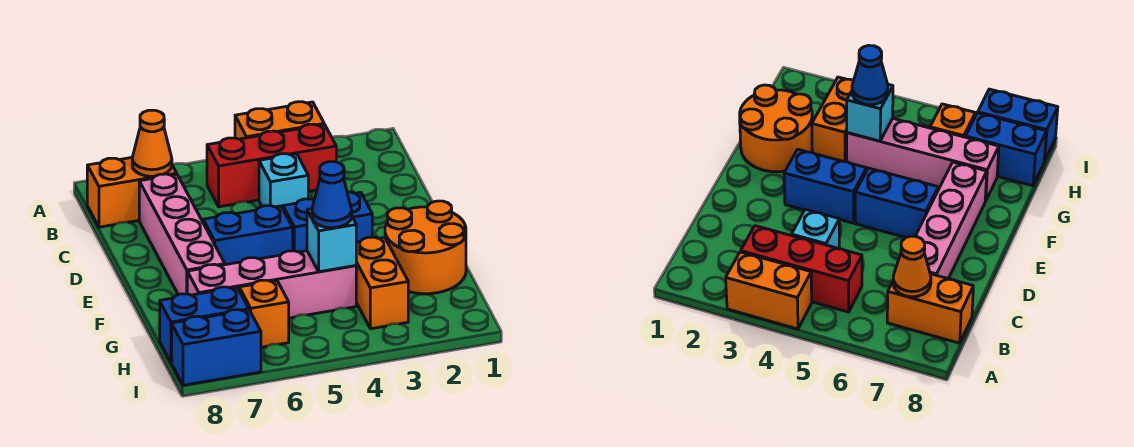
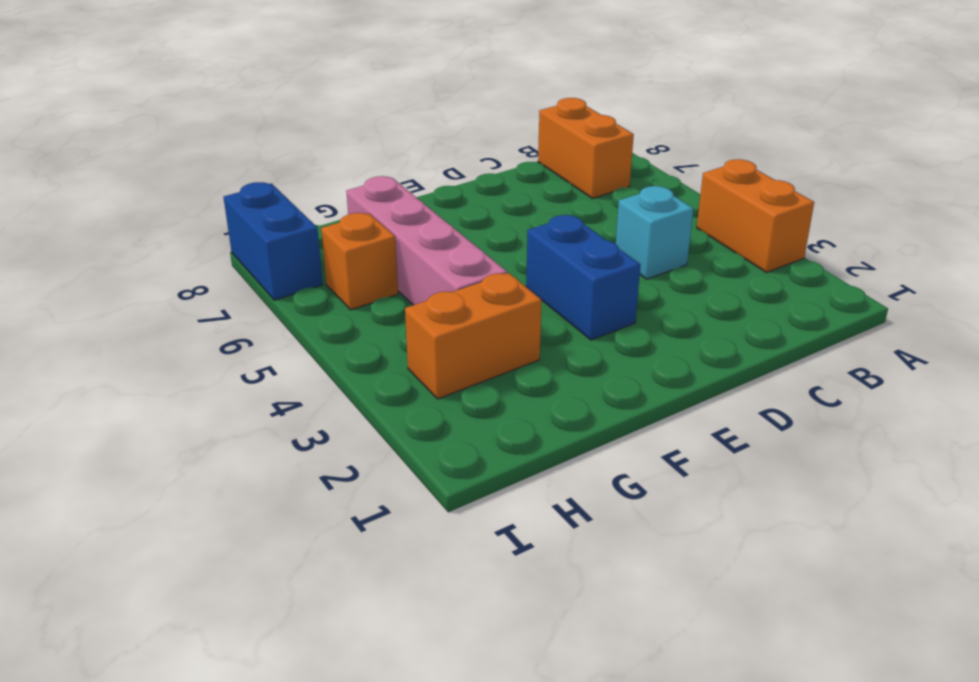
none -> red 1x3 brick [207,124,336,207]
none -> pink 1x4 brick [139,174,225,295]
none -> blue 1x2 brick [203,206,293,265]

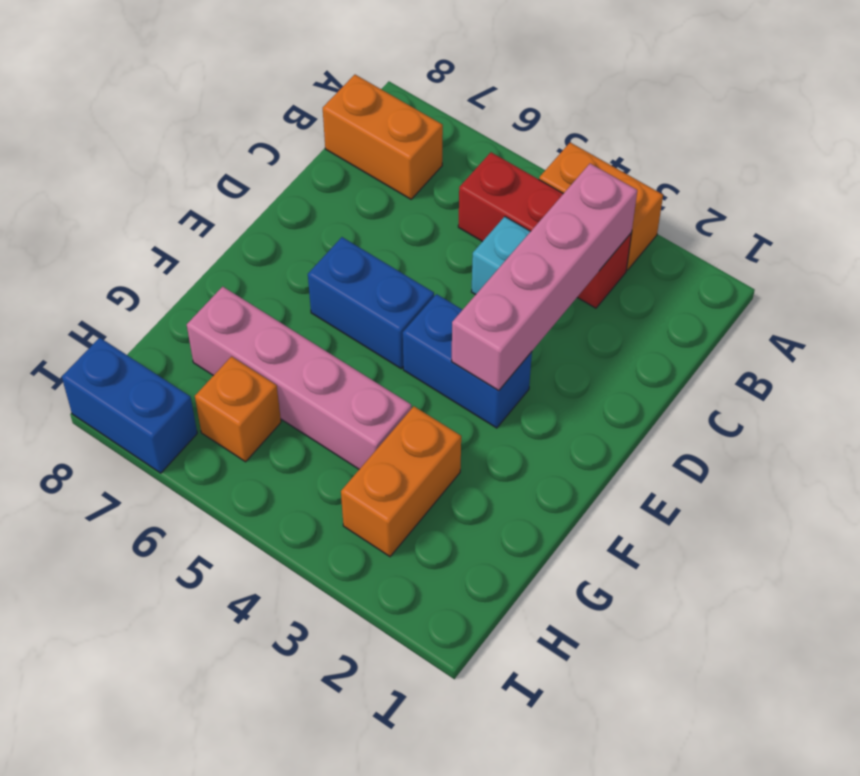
pink 1x4 brick [452,164,637,391] -> pink 1x4 brick moved to [139,174,225,295]
none -> orange 2x2 round brick [385,201,466,294]
none -> blue 1x2 brick [160,287,249,363]
none -> orange 1x1 cone [132,110,172,177]

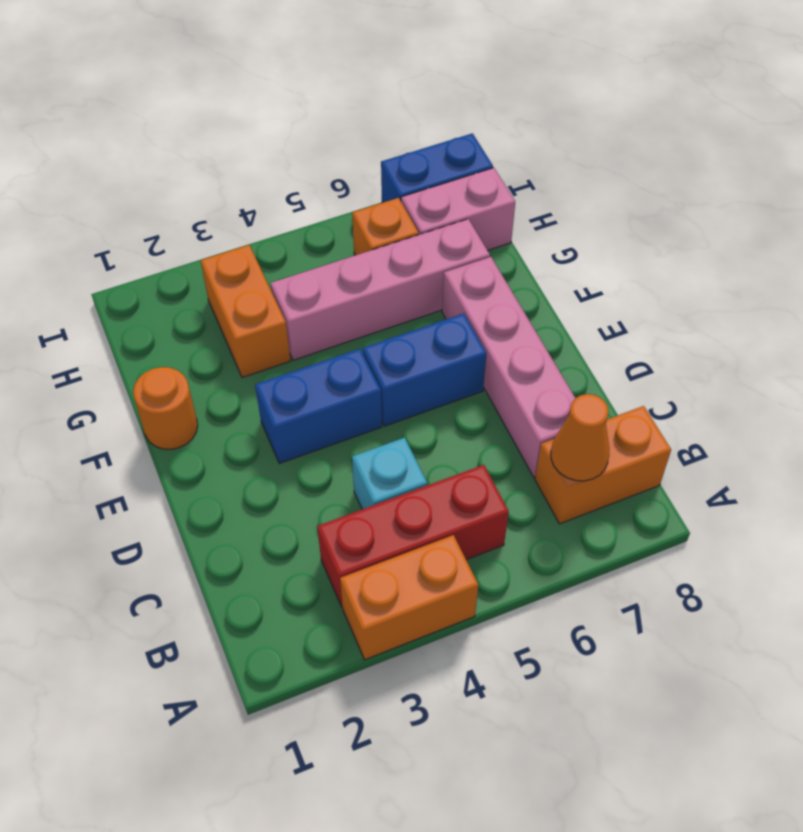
orange 1x1 round brick [133,367,198,449] -> orange 2x2 round brick [385,201,466,294]
pink 1x2 brick [401,168,515,250] -> blue 1x2 brick [160,287,249,363]
none -> cyan 1x1 brick [307,209,356,272]
none -> blue 1x1 cone [312,162,352,228]

